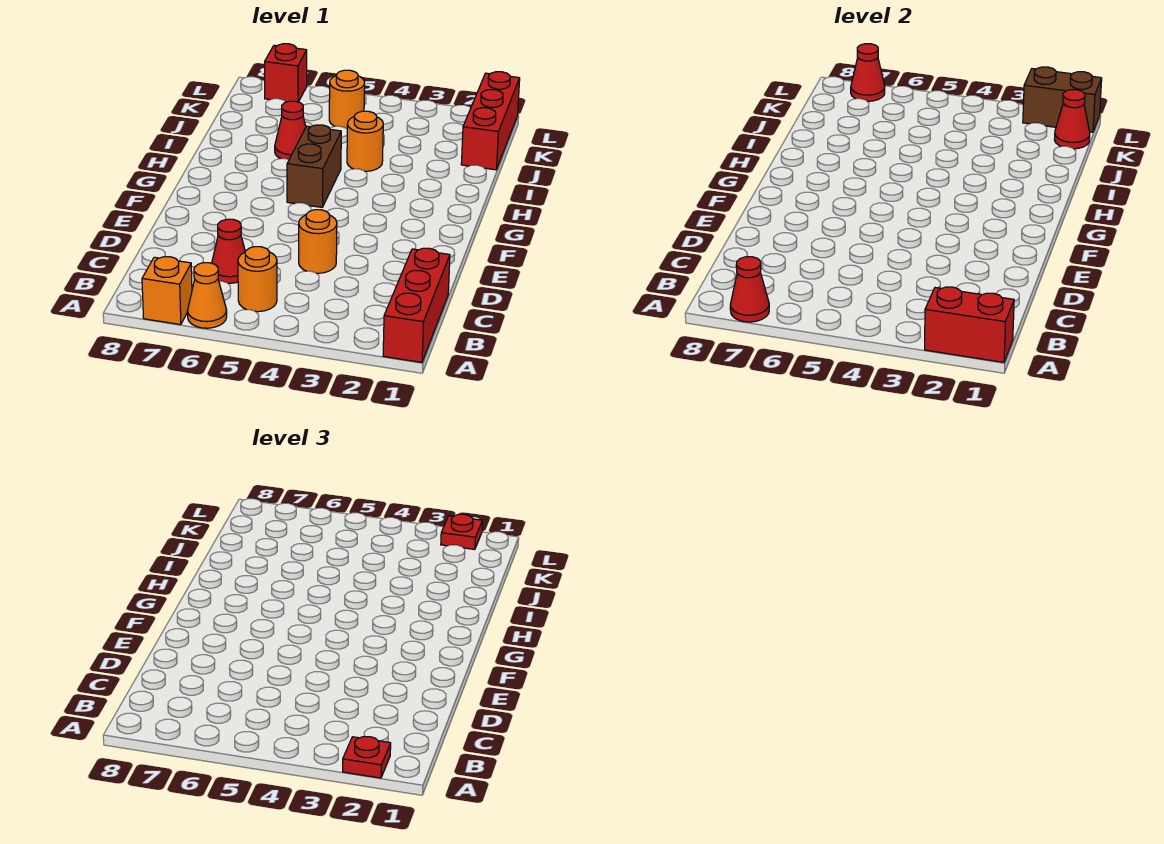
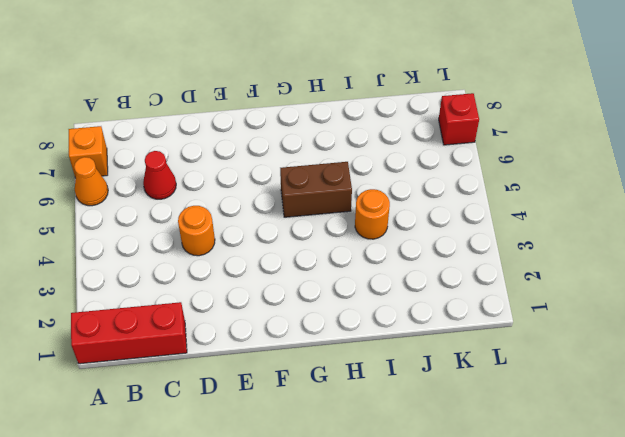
none -> orange 1x1 round brick [238,247,277,312]
none -> red 1x1 cone [275,101,306,160]
none -> red 1x3 brick [461,72,520,170]

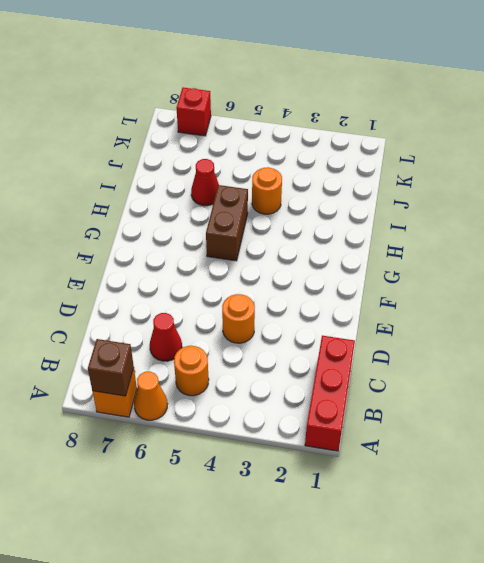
brown 1x1 brick [88,339,134,396] -> red 1x1 cone [730,257,769,322]
none -> red 1x3 brick [461,72,520,170]
none -> orange 1x1 round brick [329,70,365,129]
none -> red 1x2 brick [925,287,1014,362]

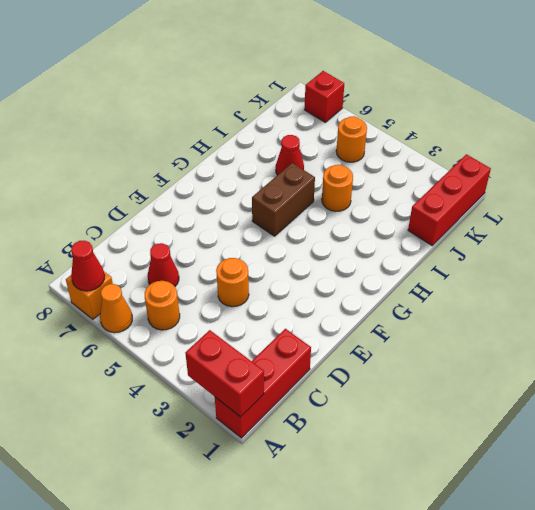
none -> red 1x1 cone [1054,90,1090,149]
none -> brown 1x2 brick [1023,67,1102,132]
none -> red 1x1 cone [851,44,885,101]

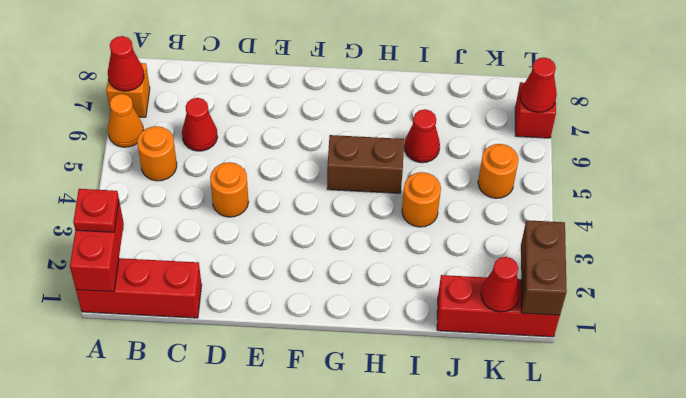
none -> red 1x1 plate [441,514,482,549]

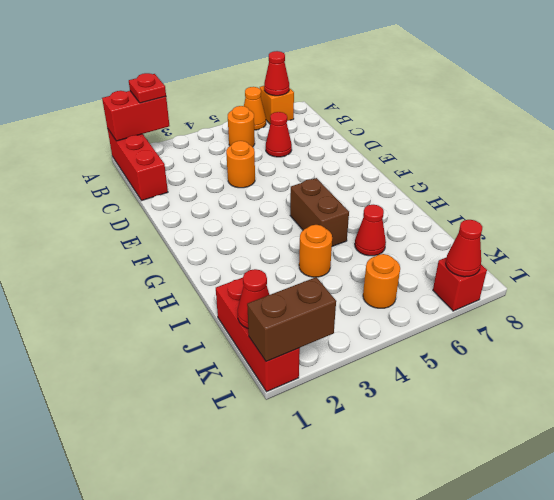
none -> red 1x1 plate [441,514,482,549]

